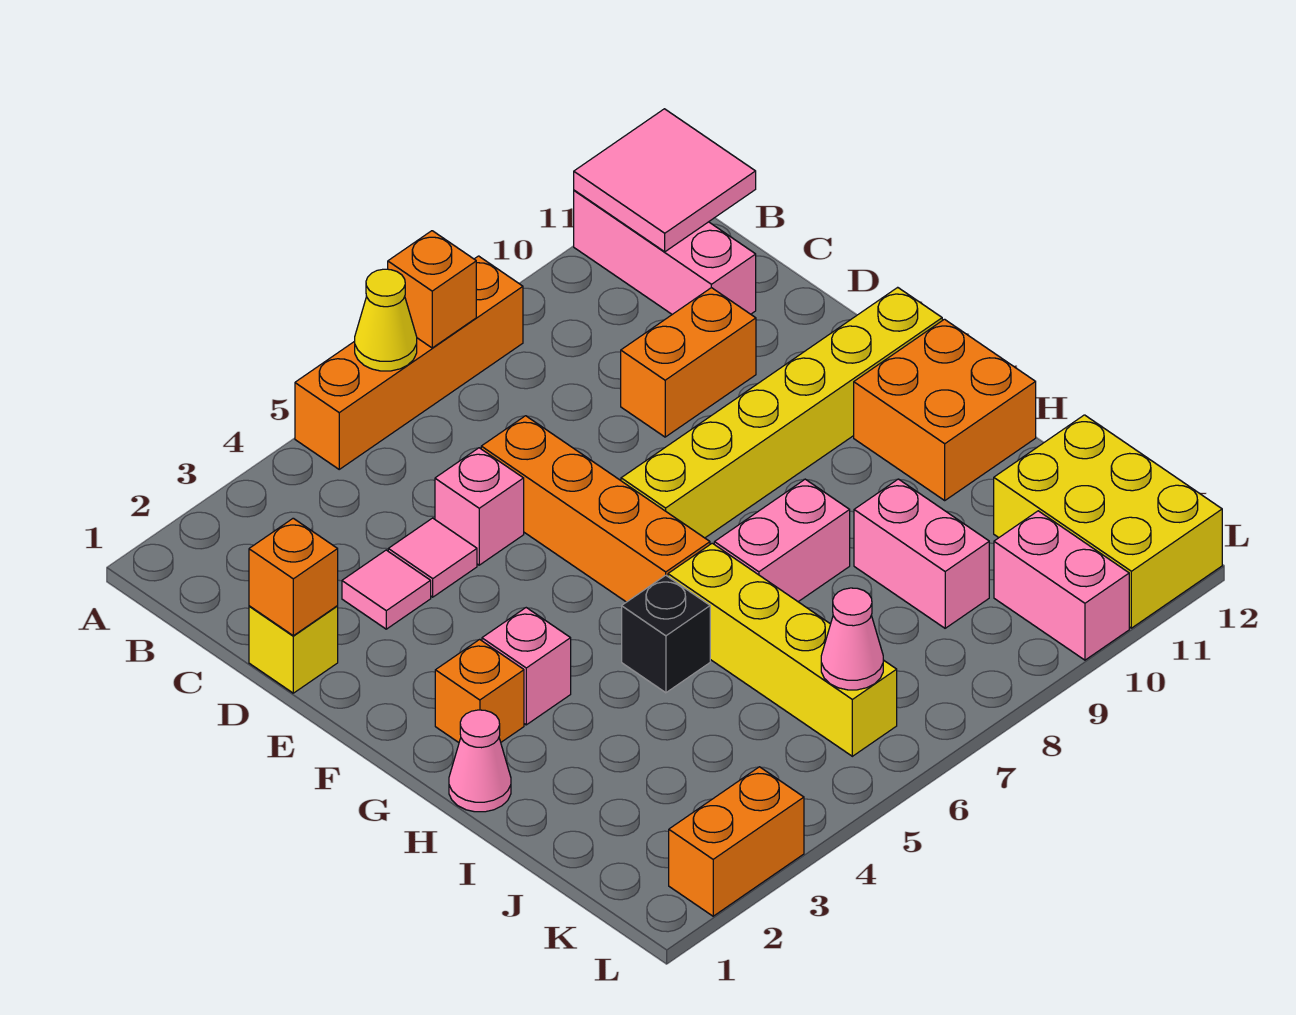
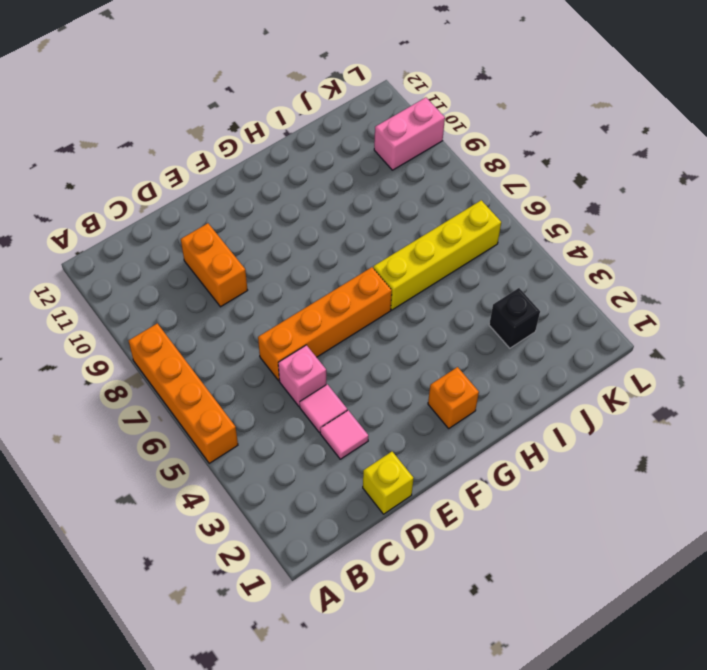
black 1x1 brick [489,288,540,348] -> black 1x1 brick moved to [622,575,710,693]
none -> pink 1x3 brick [574,190,756,314]
none -> yellow 1x6 brick [621,287,942,538]
none -> pink 1x1 brick [482,608,571,725]

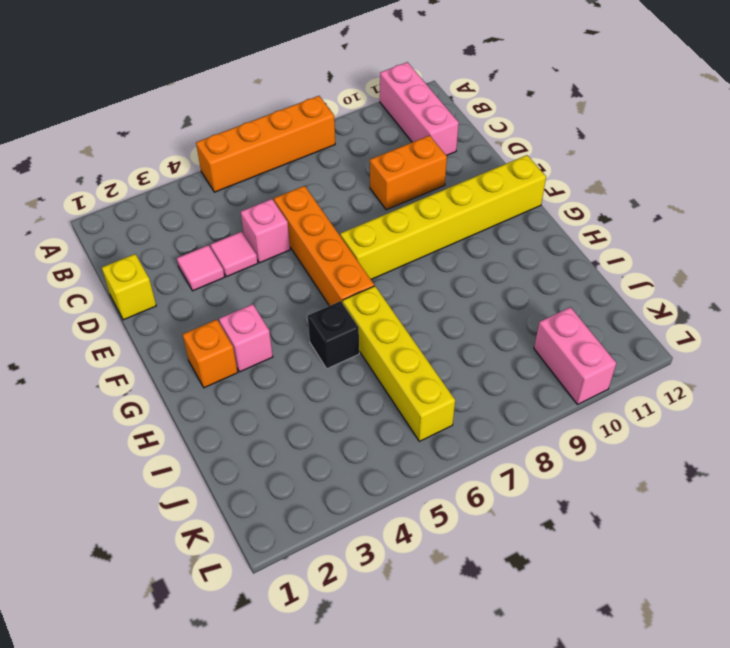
none -> orange 2x2 brick [854,319,1036,500]
none -> pink 1x1 cone [449,710,511,812]
none -> pink 1x2 brick [714,479,850,602]

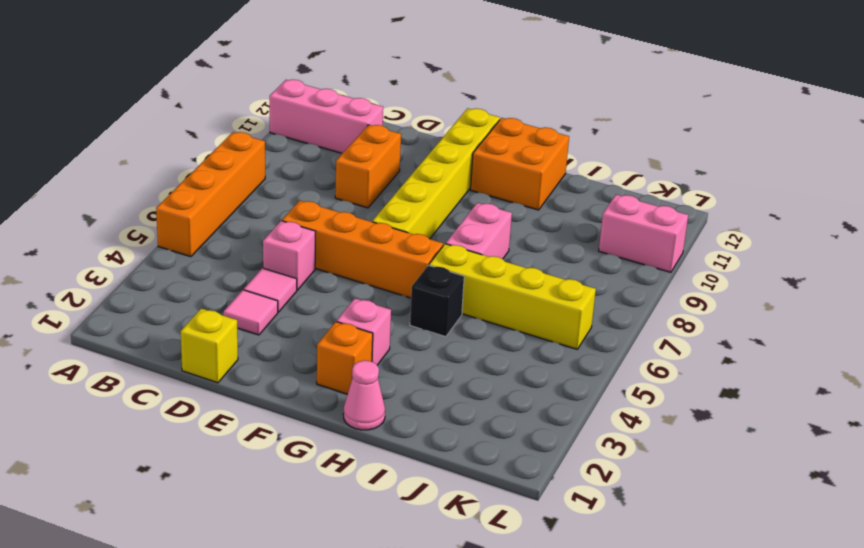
none -> pink 1x2 brick [854,479,989,628]
none -> yellow 2x3 brick [994,415,1222,628]
none -> orange 1x2 brick [669,767,804,916]

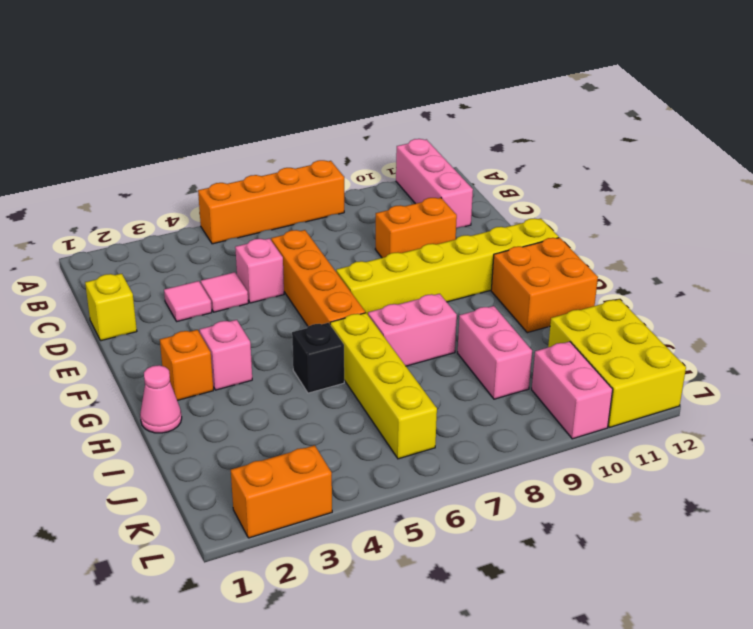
none -> yellow 1x1 cone [355,269,417,371]
none -> orange 1x1 brick [388,231,476,348]
none -> pink 2x2 tile [574,109,756,252]

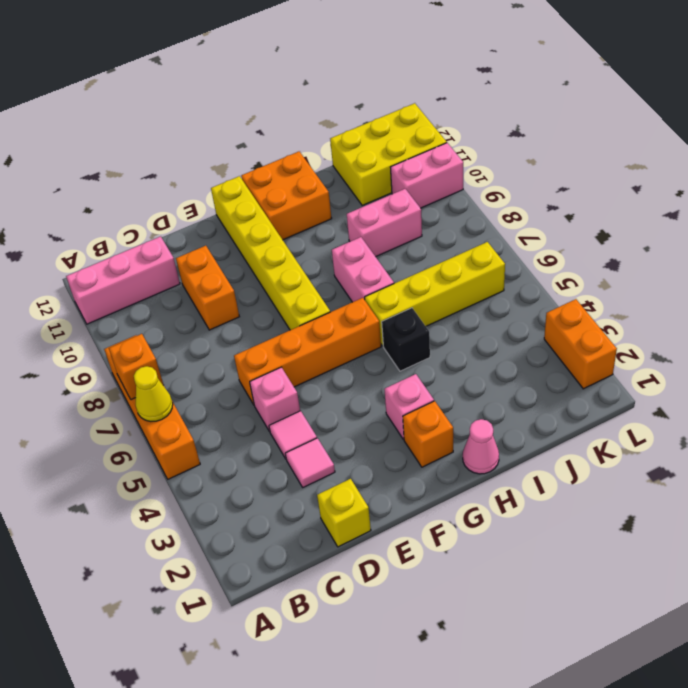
none -> pink 2x2 tile [574,109,756,252]
none -> orange 1x1 brick [249,518,338,636]
none -> pink 1x1 cone [821,588,883,690]

